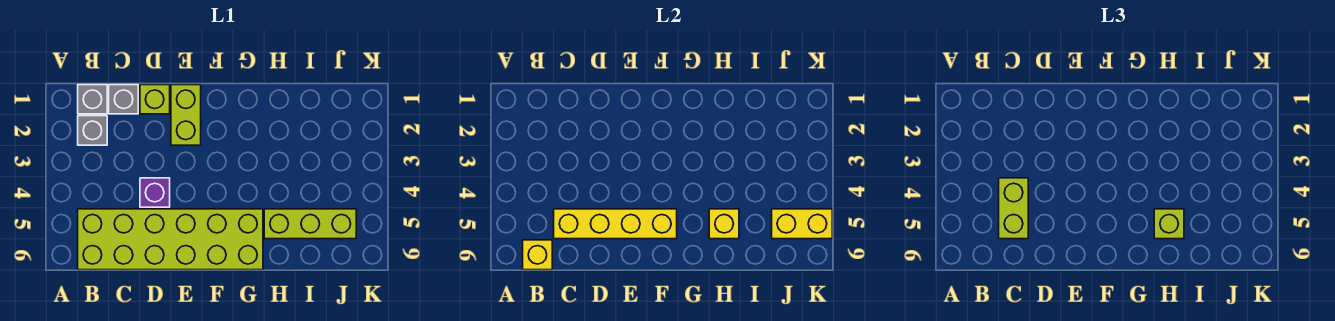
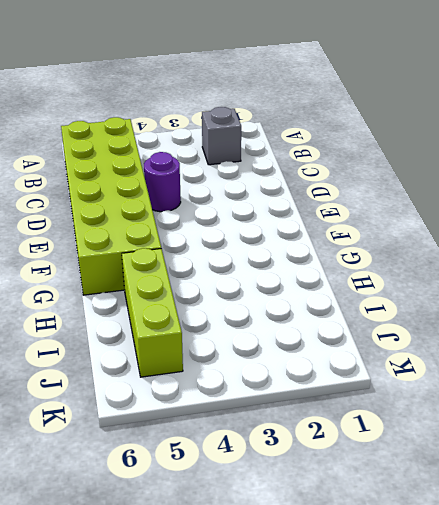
purple 1x1 round brick [144,152,181,212] -> purple 1x1 brick [140,178,170,207]
none -> grey 1x1 brick [78,85,107,114]
none -> grey 1x1 brick [109,85,138,114]
none -> lime 1x1 brick [140,85,170,114]

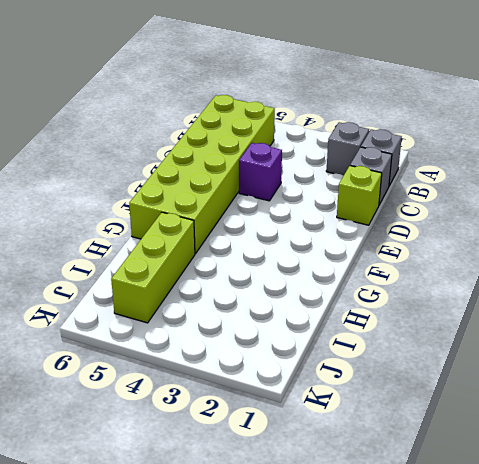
none -> lime 1x2 brick [171,85,201,145]
none -> yellow 1x1 brick [523,240,552,270]
none -> yellow 1x4 brick [554,209,677,239]

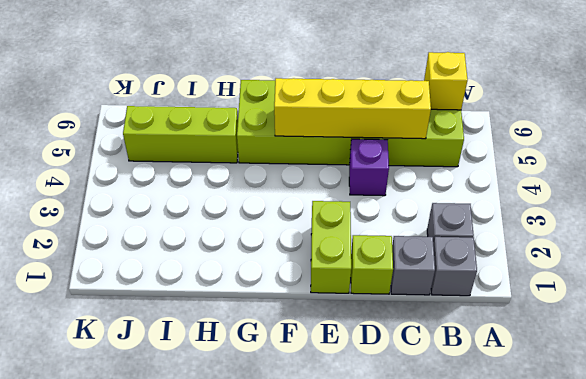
none -> yellow 1x1 brick [709,209,739,239]
none -> yellow 1x2 brick [772,209,832,239]
none -> lime 1x2 brick [999,178,1028,239]

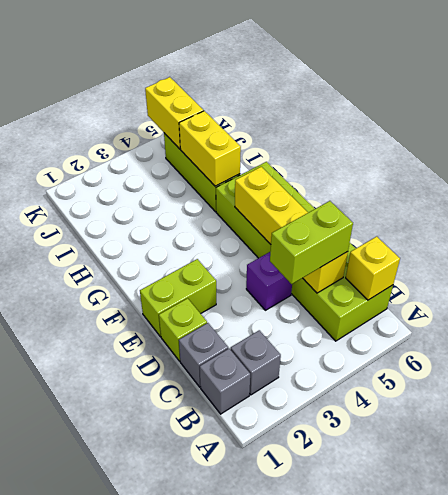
yellow 1x2 brick [179,111,241,186] -> yellow 1x1 brick [709,209,739,239]
none -> lime 1x1 brick [1154,209,1184,239]

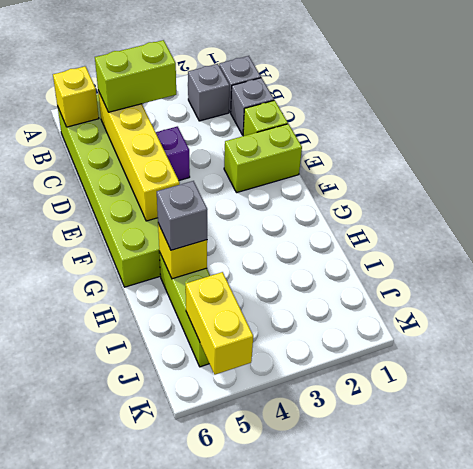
grey 1x1 brick [157,181,207,250] -> lime 1x1 brick [1154,209,1184,239]

